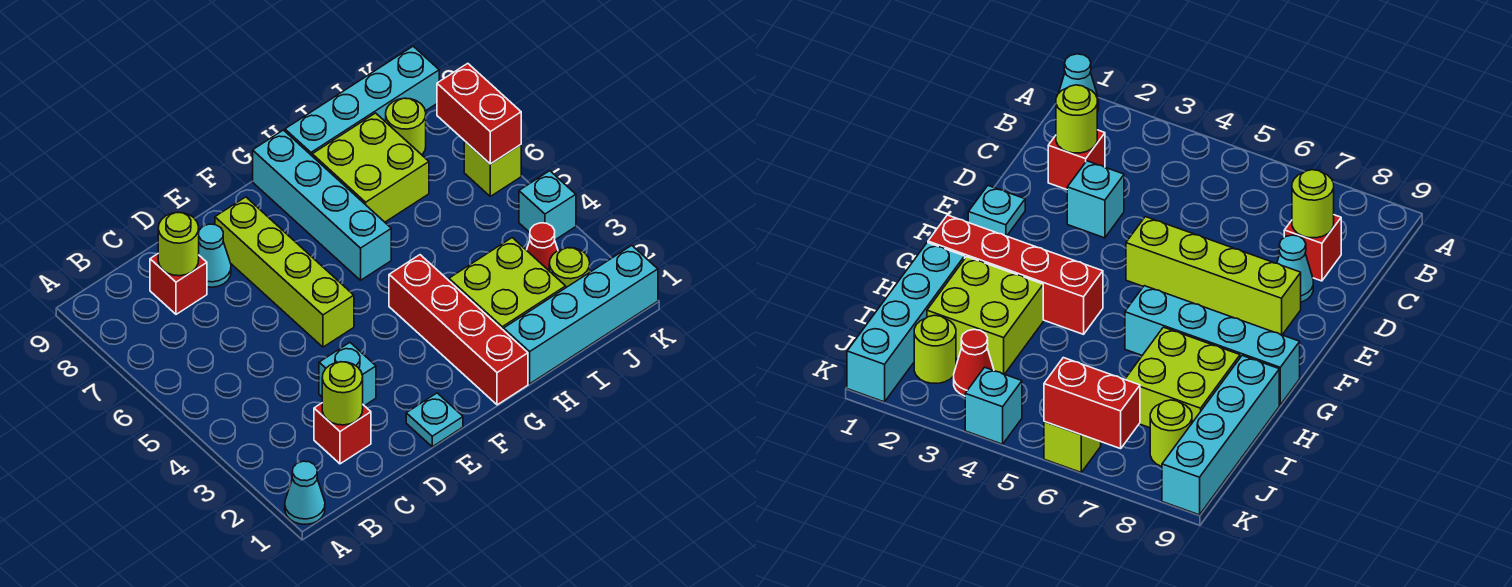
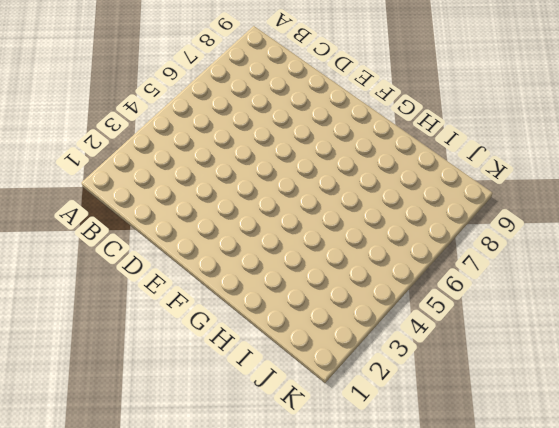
none -> cyan 1x1 cone [285,461,325,524]
none -> red 1x1 brick [314,403,371,464]
none -> red 1x1 brick [150,254,207,314]

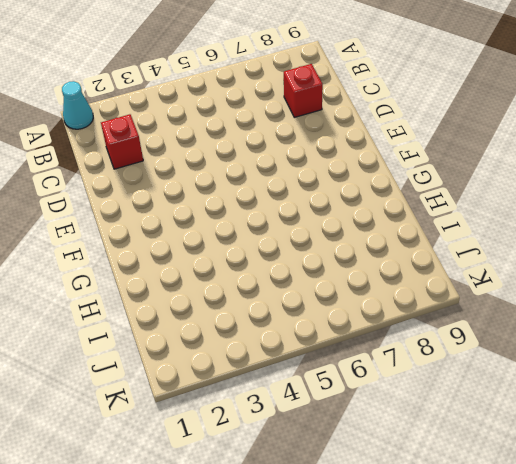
none -> cyan 1x1 brick [319,343,376,406]
none -> cyan 1x1 cone [199,224,231,287]
none -> cyan 1x1 plate [406,393,463,447]

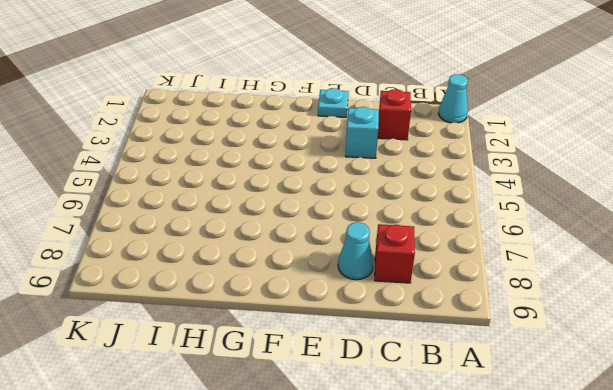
none -> lime 1x4 brick [215,197,354,347]
none -> red 1x4 brick [389,255,528,405]
none -> cyan 1x4 brick [253,130,391,280]

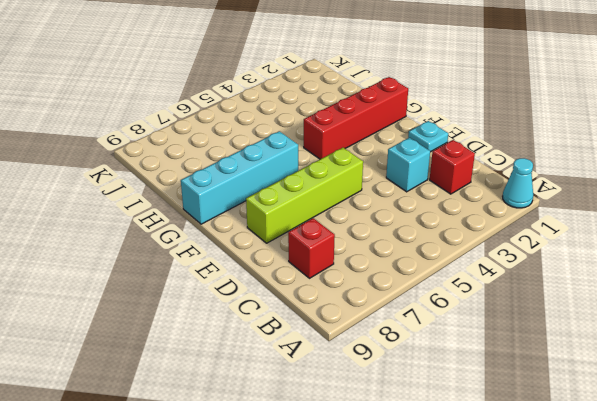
none -> cyan 1x1 cone [199,224,231,287]
none -> cyan 1x4 brick [504,245,658,384]
none -> lime 2x2 brick [449,238,566,330]

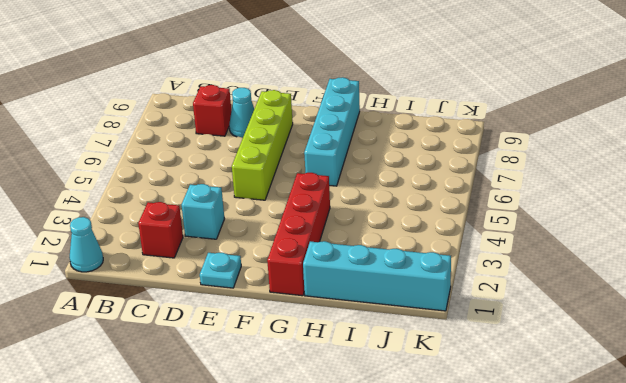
none -> lime 2x2 brick [449,238,566,330]
none -> lime 2x2 brick [312,113,429,222]
none -> cyan 1x4 brick [285,46,439,156]

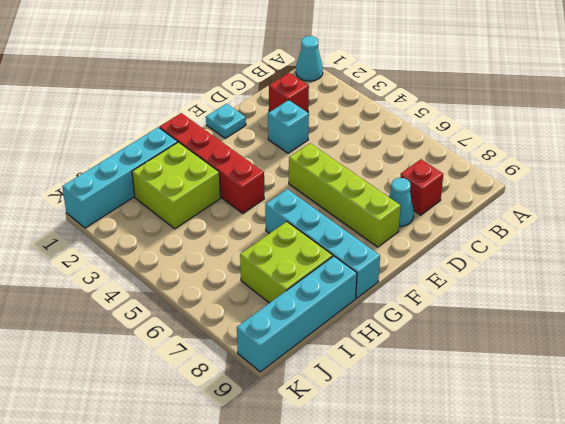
none -> lime 1x1 round brick [549,248,590,287]
none -> red 1x1 cone [527,223,558,270]
none -> lime 1x1 round brick [386,98,426,155]

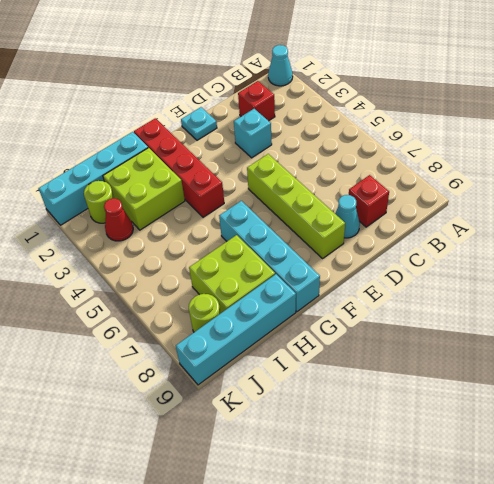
none -> cyan 1x1 brick [519,171,576,240]
none -> lime 1x1 brick [464,141,521,196]
none -> lime 1x1 round brick [322,362,363,425]

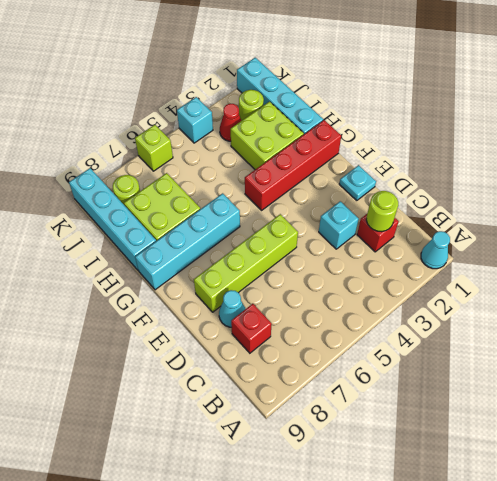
none -> lime 1x1 round brick [158,212,199,276]
none -> red 1x2 brick [437,63,521,164]

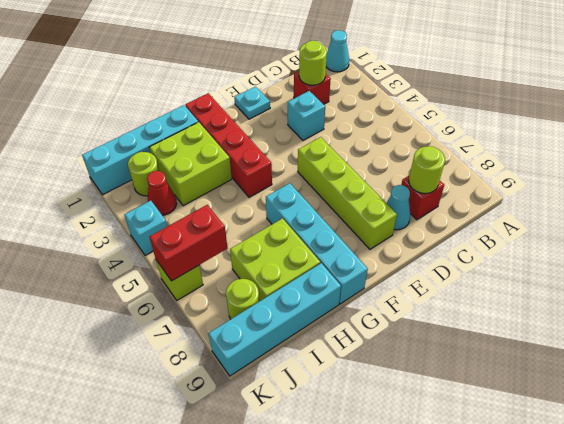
red 1x2 brick [149,205,228,281] -> red 1x2 brick turned to [437,63,521,164]

